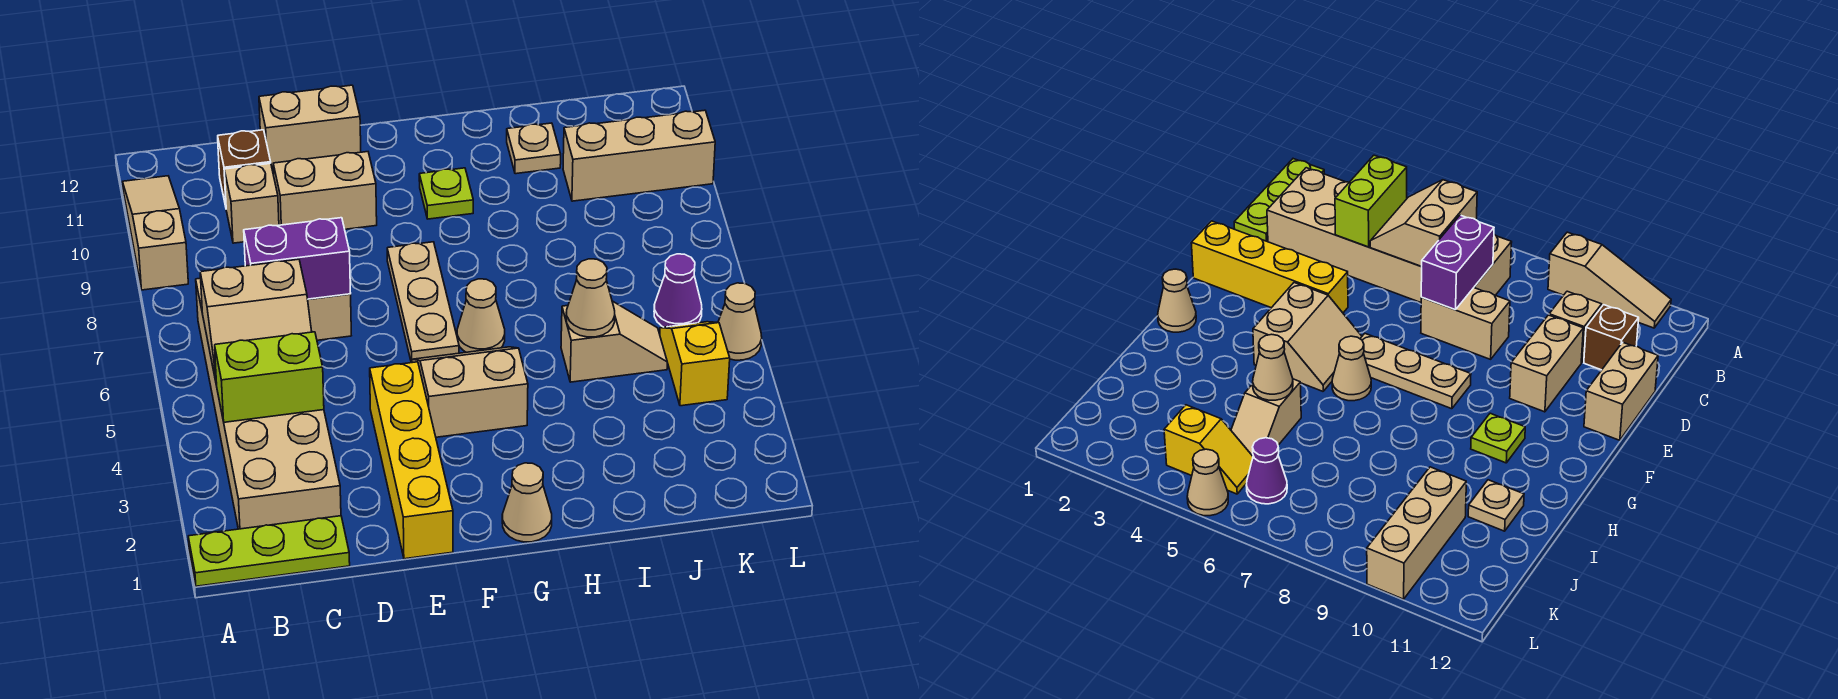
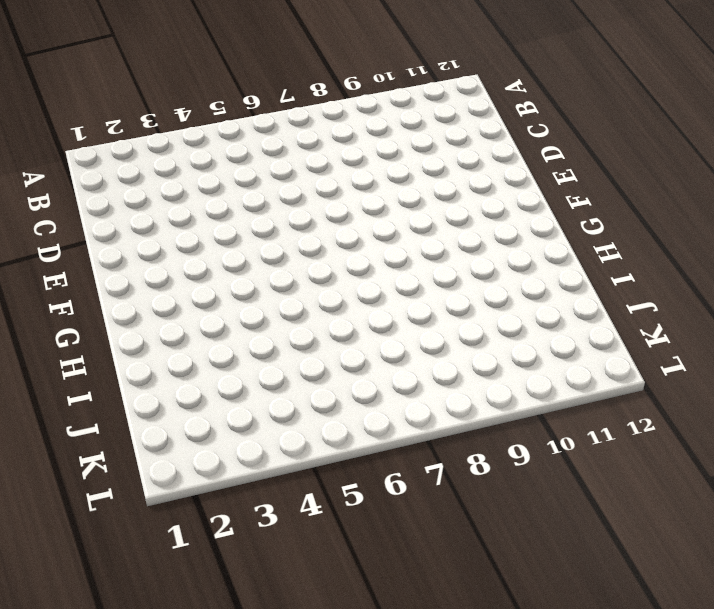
none -> lime 1x3 plate [188,516,350,586]
none -> tan 1x3 slope [123,176,188,290]
none -> tan 2x6 brick [196,278,341,529]

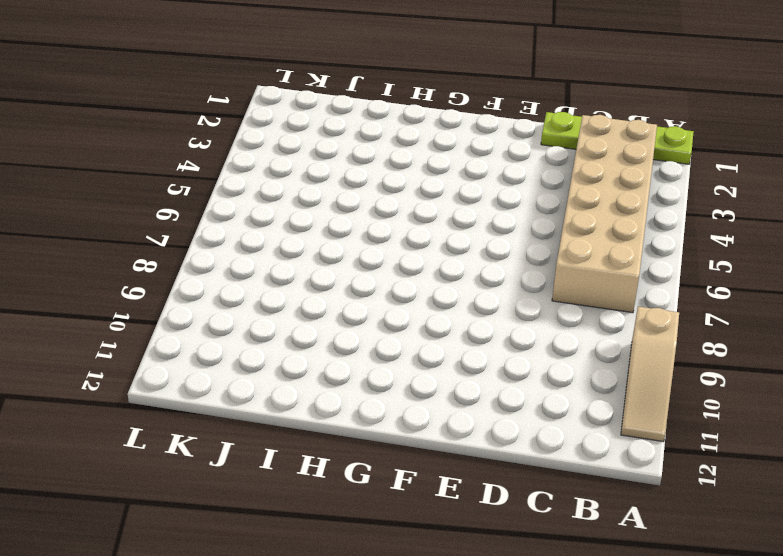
lime 1x4 plate [541,112,694,164] -> lime 1x3 plate [188,516,350,586]
none -> tan 1x1 brick [224,163,279,243]
none -> brown 1x1 brick [218,130,271,206]
none -> tan 1x2 brick [308,294,351,340]

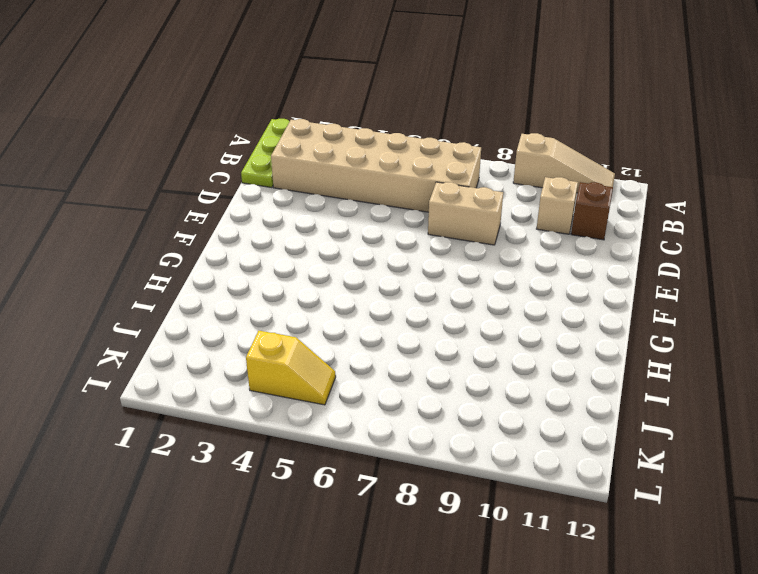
none -> tan 1x2 brick [273,152,377,229]
none -> tan 1x2 brick [259,85,361,169]
none -> yellow 1x4 brick [370,362,453,559]

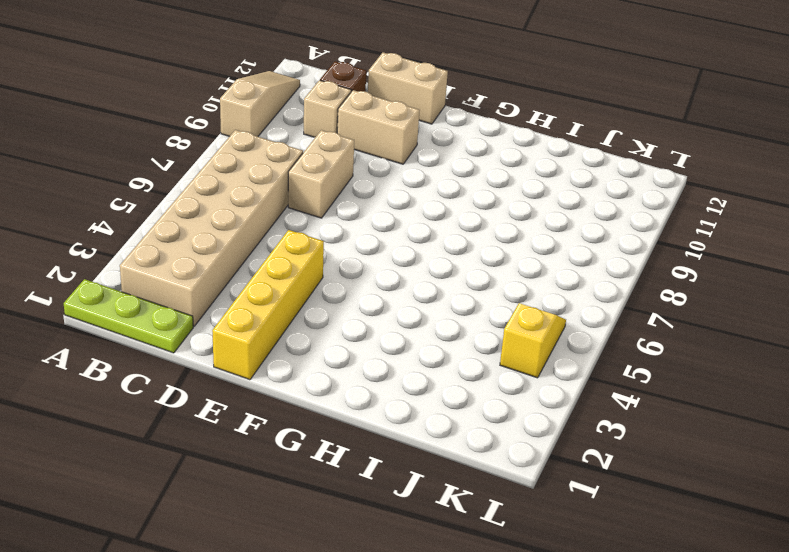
none -> tan 2x2 slope [412,347,528,437]
none -> tan 1x3 plate [387,242,459,363]
none -> tan 1x1 cone [502,463,552,542]

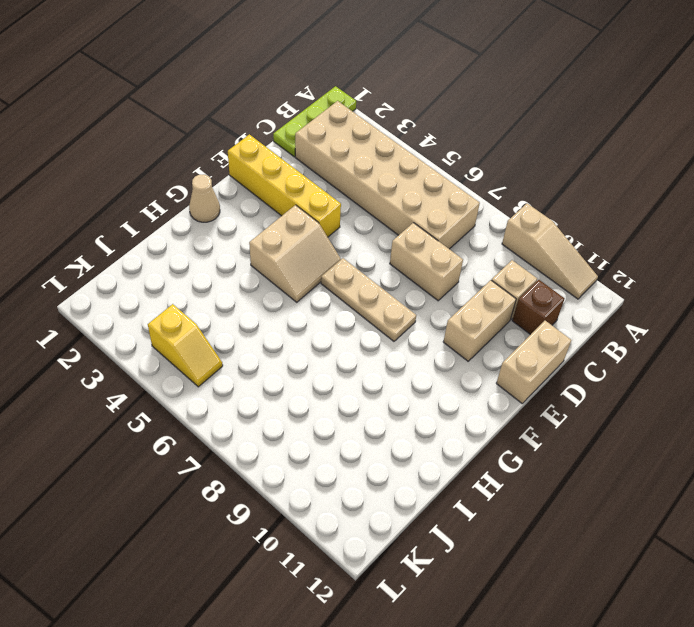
none -> tan 1x1 cone [457,279,505,352]
none -> lime 1x1 plate [419,168,473,219]
none -> tan 1x2 slope [561,301,667,382]

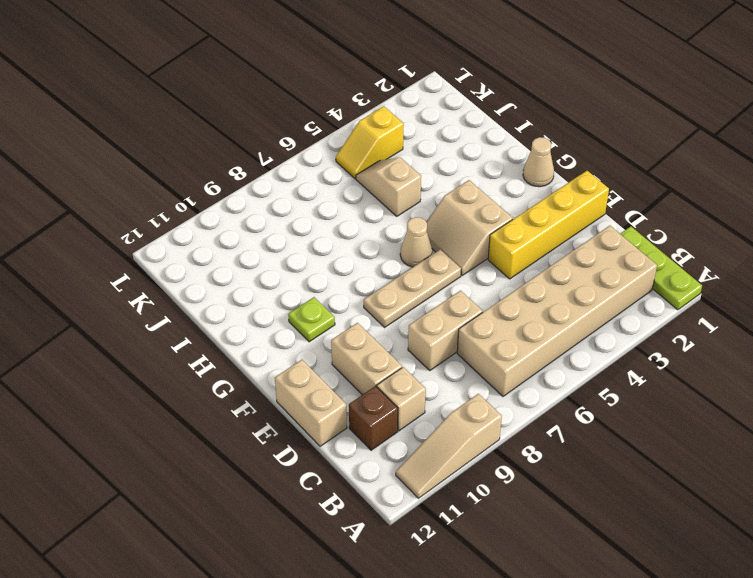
none -> tan 1x1 plate [507,123,561,174]
none -> tan 1x3 brick [563,110,715,201]
none -> purple 1x1 cone [654,254,702,327]

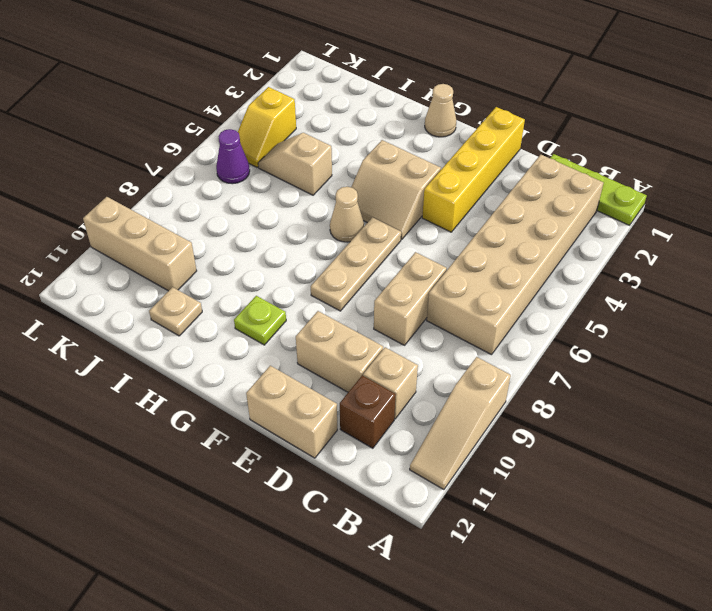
none -> tan 1x1 cone [718,283,762,360]
none -> lime 1x2 brick [215,332,324,422]
none -> tan 2x2 slope [200,259,312,385]

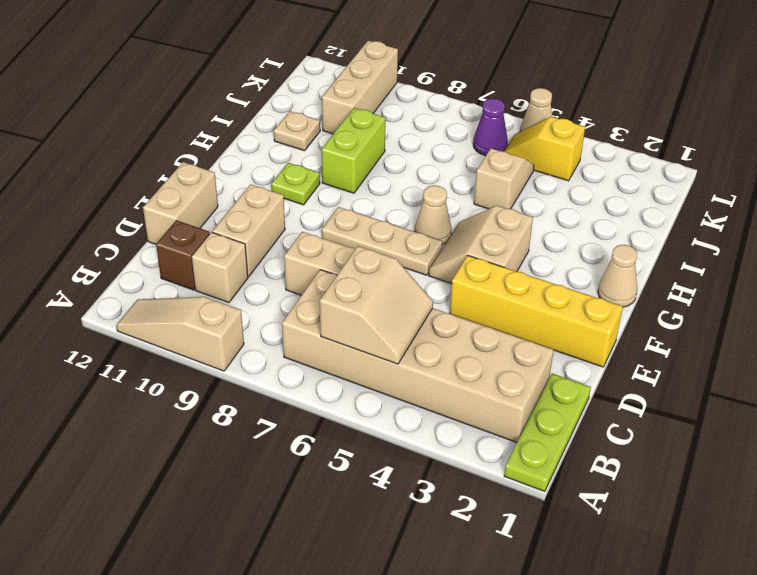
lime 1x2 brick [322,108,386,193] -> lime 1x2 brick moved to [215,332,324,422]
none -> purple 1x2 brick [244,218,351,299]
none -> tan 1x1 cone [566,259,615,337]

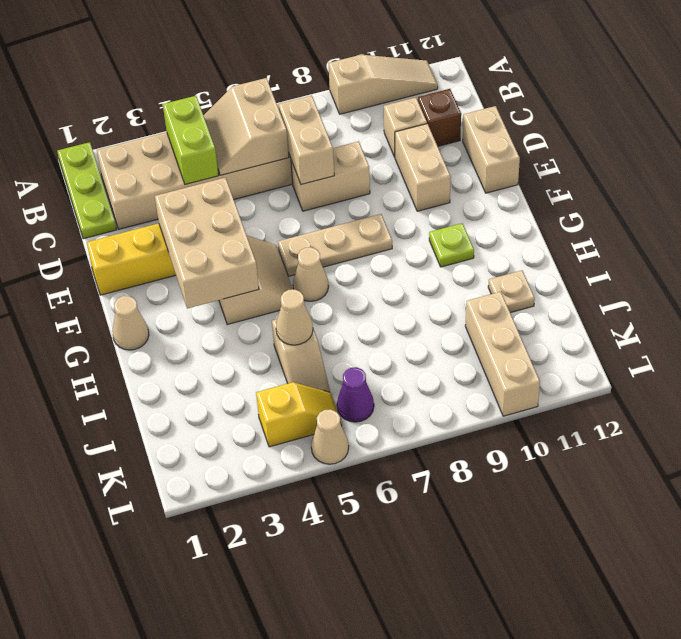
tan 1x2 brick [279,95,334,184] -> purple 1x2 brick [244,218,351,299]
tan 2x3 brick [155,178,259,309] -> none

